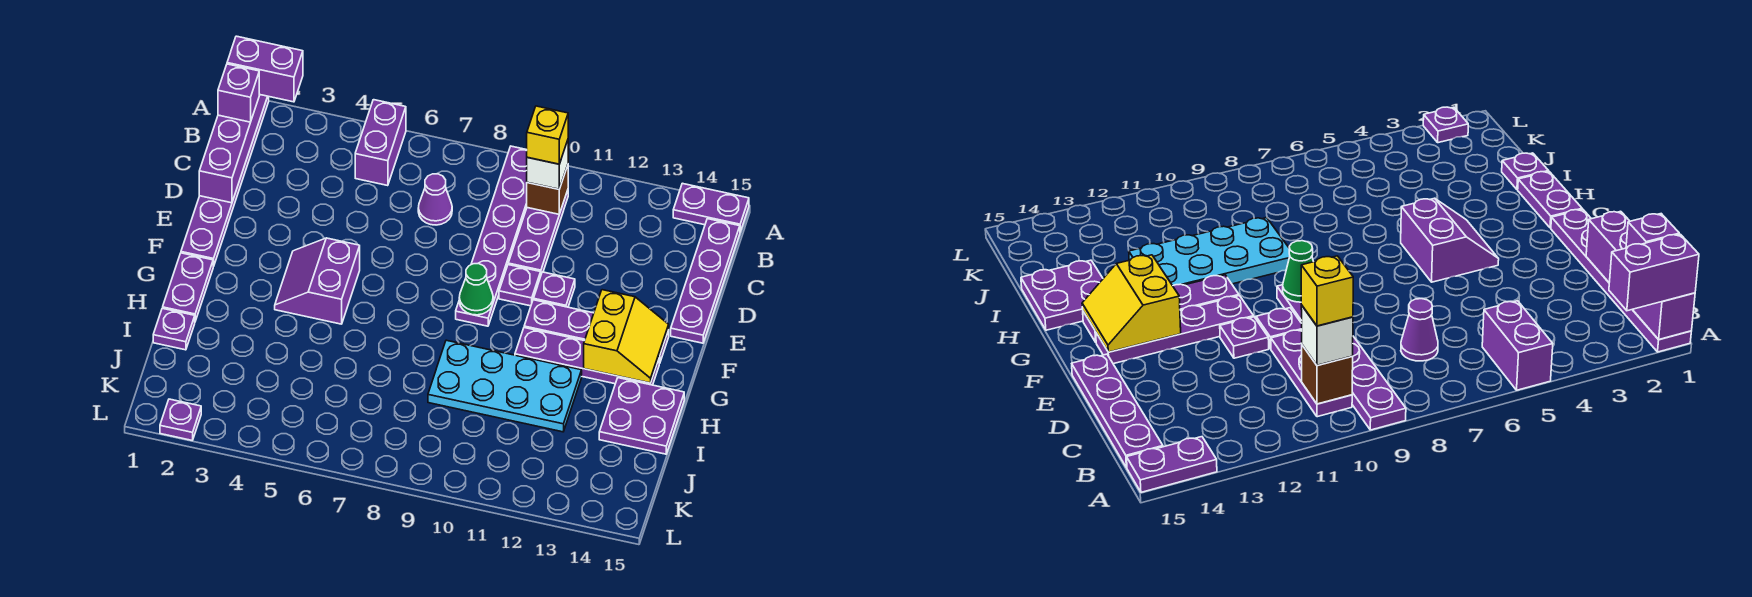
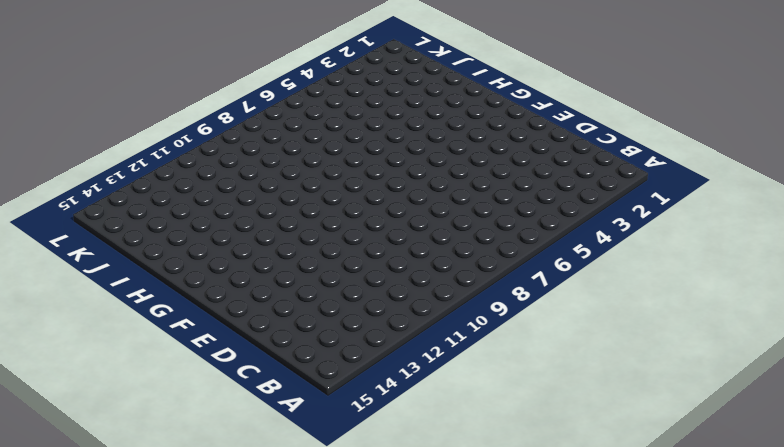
none -> purple 1x6 plate [181,96,269,266]
none -> purple 1x2 brick [355,100,406,186]
none -> purple 1x6 plate [456,146,527,326]

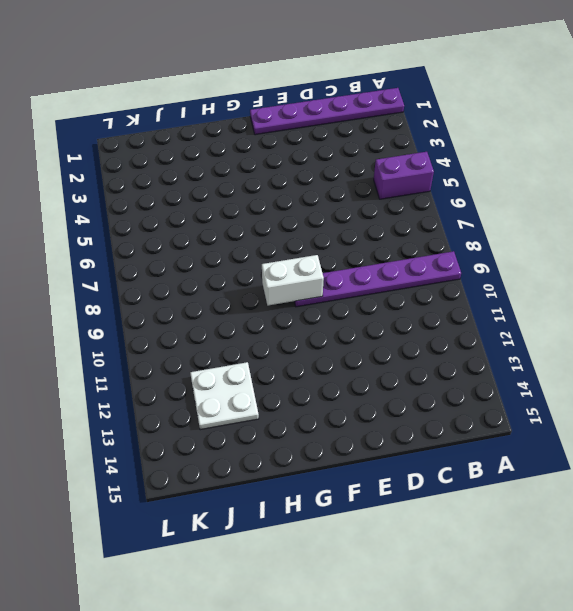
white 1x2 brick [262,255,324,306] -> green 1x1 cone [459,264,493,315]
white 2x2 plate [190,362,259,430] -> cyan 2x4 plate [428,340,582,432]
none -> purple 1x2 plate [673,183,749,232]
none -> purple 1x3 plate [508,190,568,274]
none -> purple 1x4 plate [671,219,740,343]

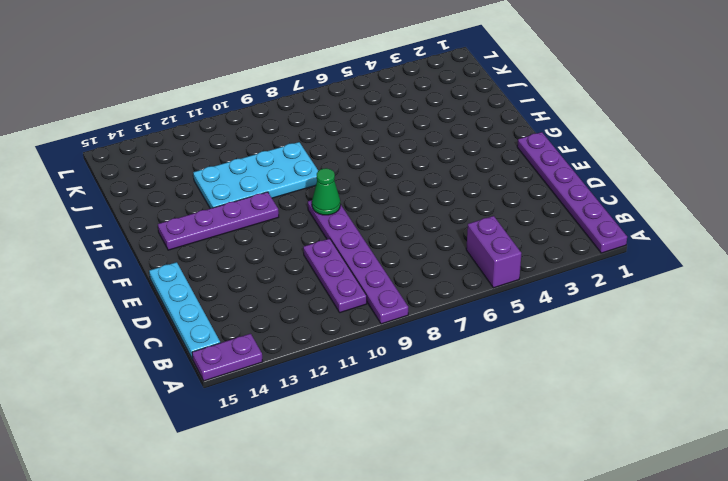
cyan 1x4 plate [149,262,220,359] -> purple 1x4 plate [671,219,740,343]
none -> purple 1x1 cone [418,174,452,225]
none -> purple 1x1 plate [499,265,541,306]
none -> purple 1x1 plate [533,272,575,307]

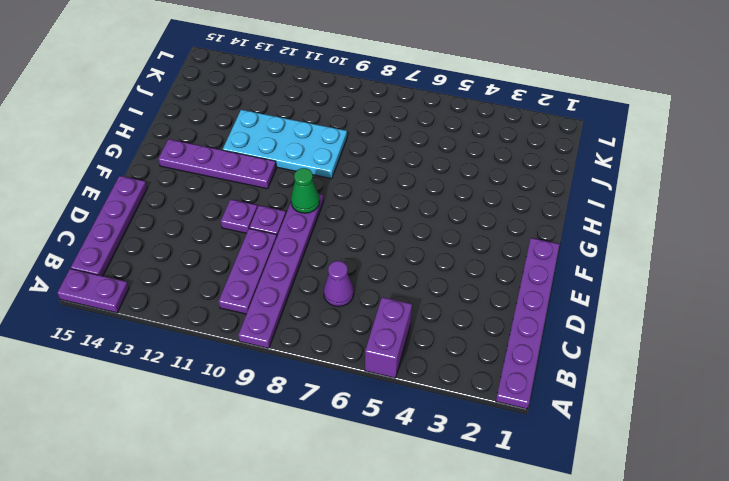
none -> purple 2x2 slope [275,238,360,324]
none -> purple 1x4 plate [524,300,669,364]
none -> purple 1x2 plate [163,253,213,321]

